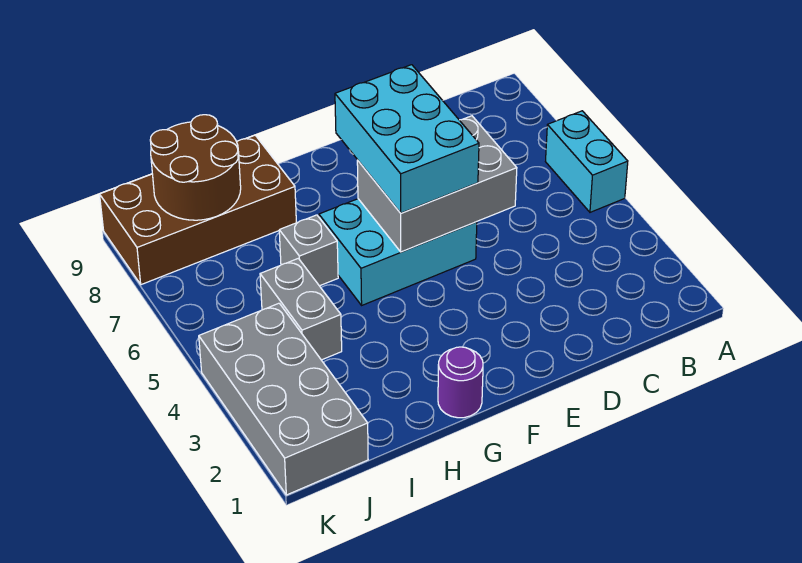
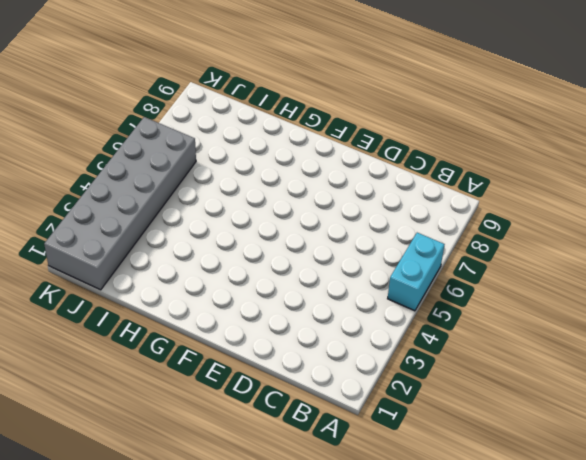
grey 2x6 brick [44,117,196,290] -> grey 2x4 brick [199,303,368,495]
none -> cyan 2x3 brick [319,199,477,305]
none -> purple 1x1 round brick [438,347,483,418]

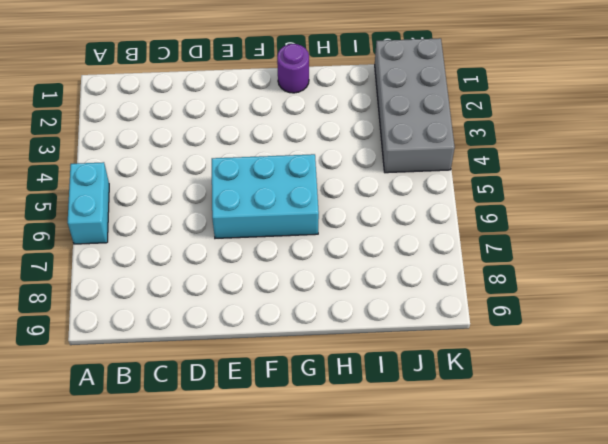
none -> grey 1x1 brick [279,215,338,286]
none -> brown 2x4 brick [100,135,296,285]

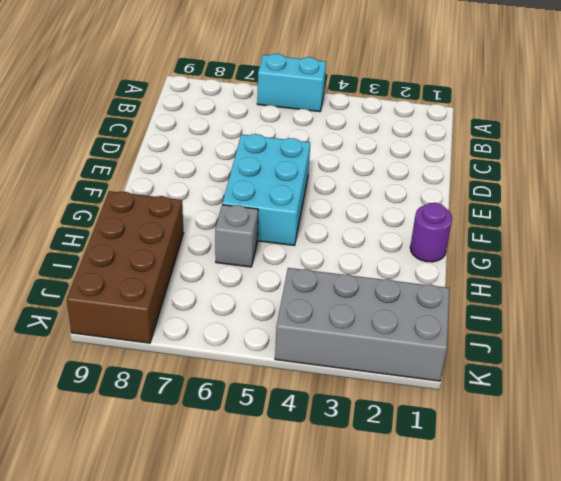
none -> grey 1x2 brick [260,258,342,360]
none -> grey 2x3 brick [357,116,517,252]

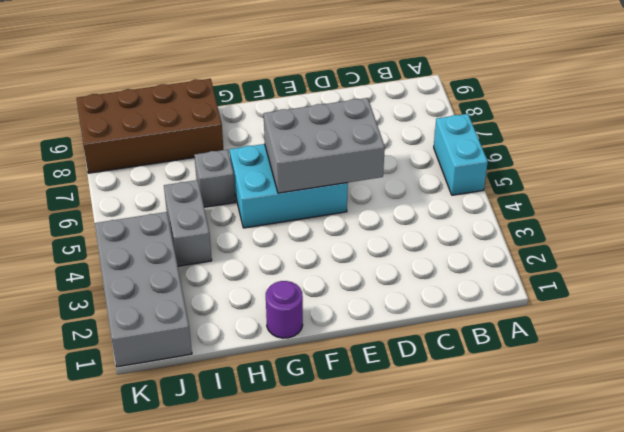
none -> brown 2x2 round brick [150,115,241,220]
none -> cyan 2x3 brick [335,65,479,213]

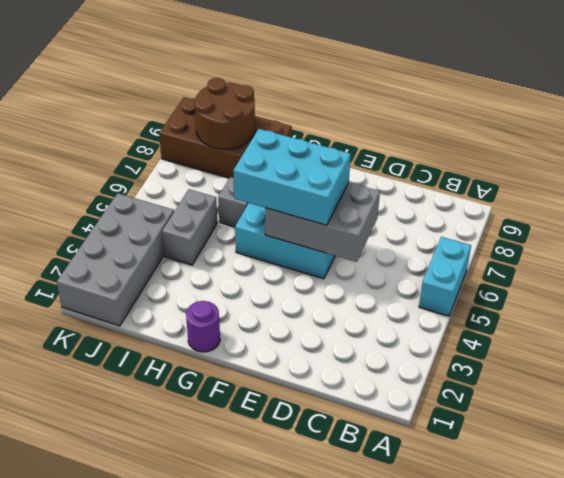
cyan 2x3 brick [233,129,351,225] -> cyan 2x3 brick turned to [335,65,479,213]

